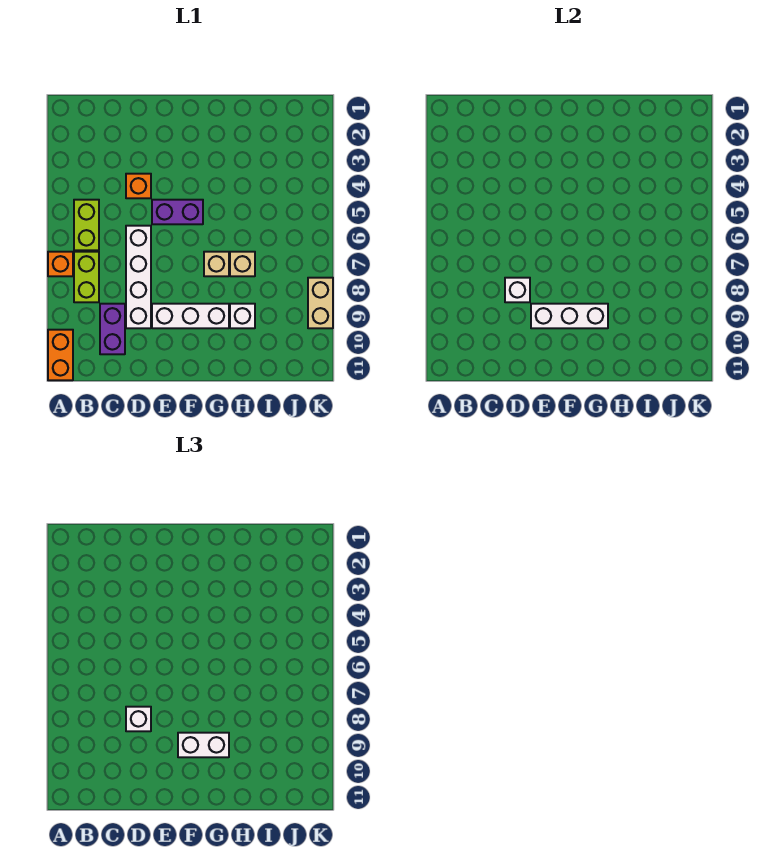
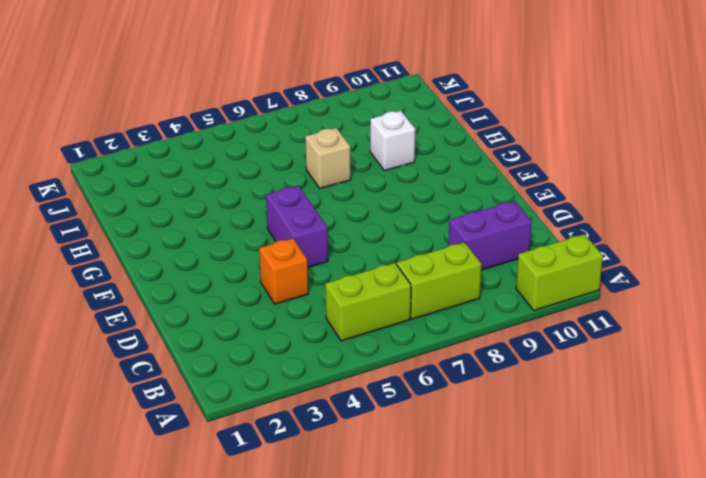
lime 1x2 brick [516,234,603,310] -> orange 1x2 brick [48,330,73,380]
none -> orange 1x1 brick [48,252,73,276]
none -> white 1x4 brick [126,226,151,328]
none -> white 1x3 brick [152,304,229,328]

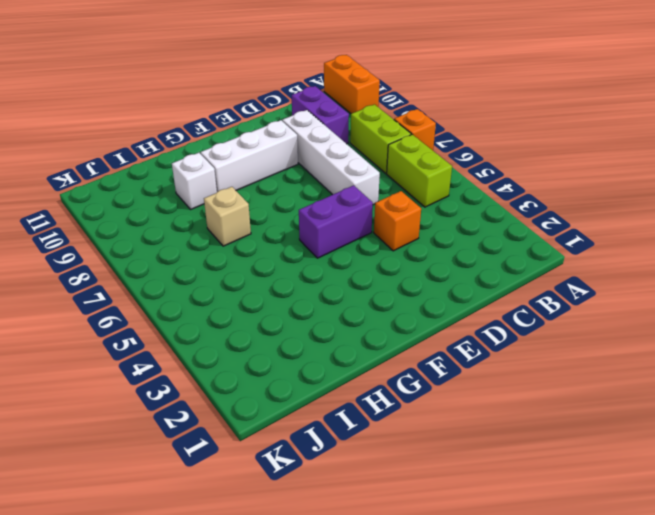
none -> tan 1x1 brick [204,252,229,276]
none -> tan 1x2 brick [308,278,333,328]
none -> white 1x1 brick [505,278,530,302]

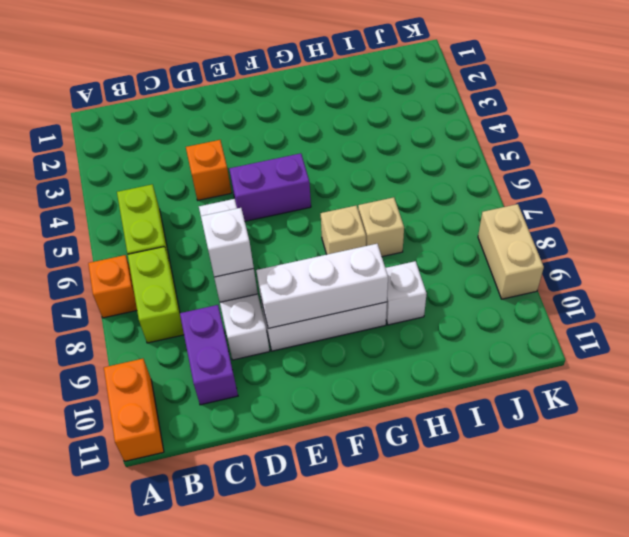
none -> white 1x2 brick [178,733,229,757]

